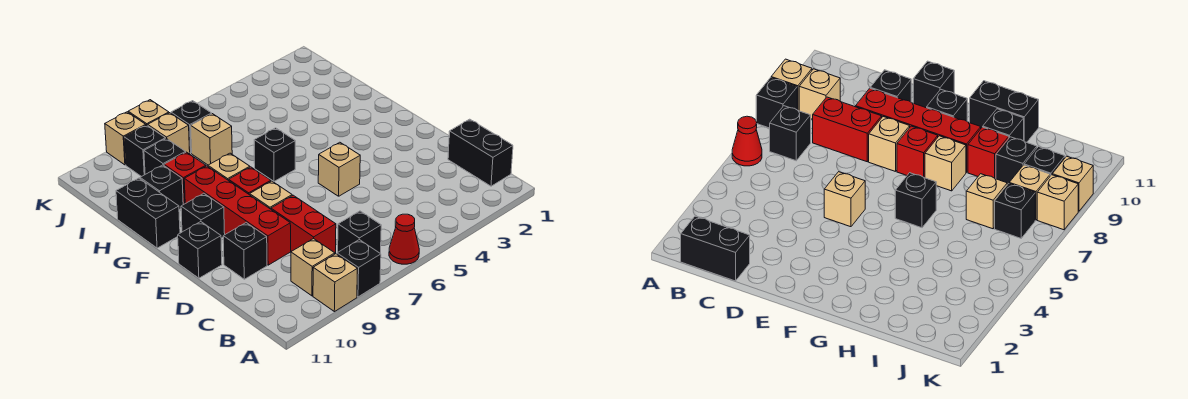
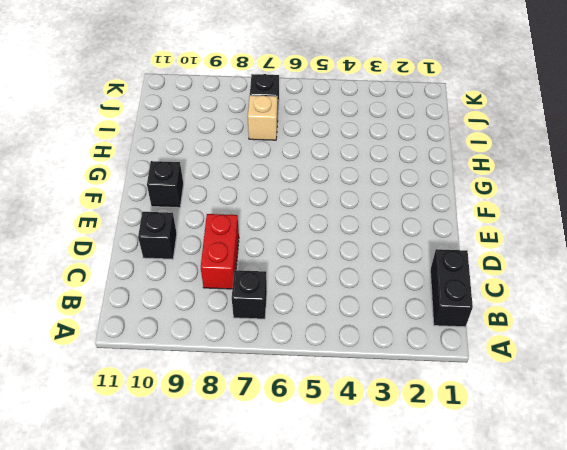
none -> red 1x1 cone [389,214,419,264]
none -> black 1x1 brick [337,240,381,297]
none -> tan 1x1 brick [313,254,357,312]

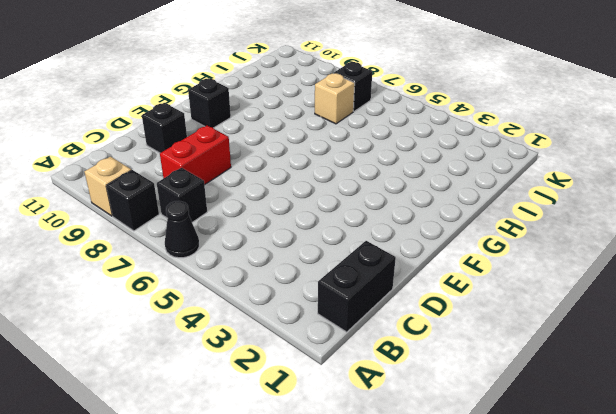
black 1x1 cone [165,201,199,258] -> red 1x1 cone [389,214,419,264]
none -> tan 1x1 brick [291,238,335,296]
none -> red 1x4 brick [184,166,291,265]
none -> tan 1x1 brick [318,142,360,196]

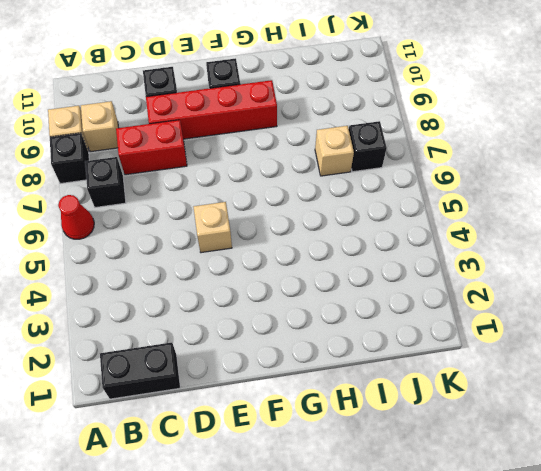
none -> tan 1x1 brick [250,181,292,209]
none -> black 1x1 brick [178,222,222,278]
none -> red 1x1 brick [229,167,271,195]

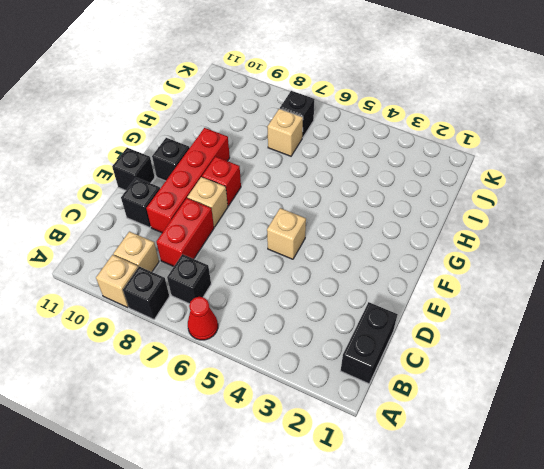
none -> black 1x1 brick [254,128,295,181]
none -> tan 1x1 brick [208,153,250,181]
none -> black 1x2 brick [116,178,180,248]

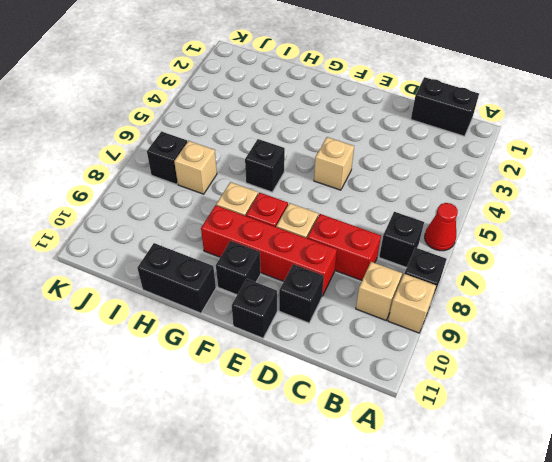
none -> red 1x1 brick [164,152,206,205]
none -> black 1x1 brick [140,165,183,210]
none -> black 1x1 brick [144,139,186,174]

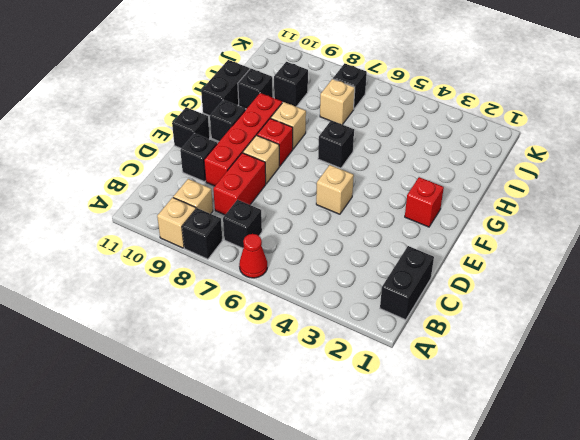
red 1x1 brick [405,177,444,227] -> red 1x1 brick moved to [164,152,206,205]
none -> tan 1x1 brick [148,113,190,154]
none -> black 1x1 brick [124,125,165,177]
none -> tan 1x1 brick [128,100,169,125]

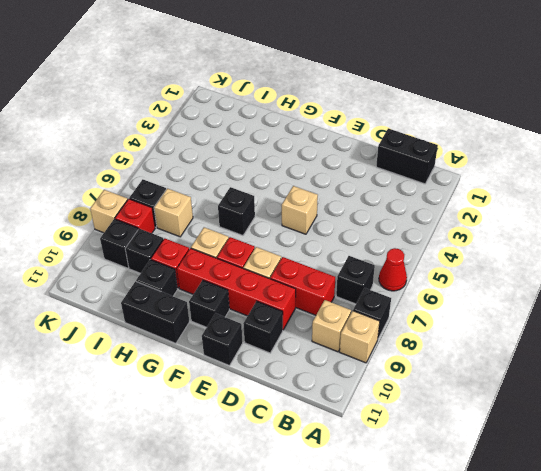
red 1x1 brick [115,199,155,233] -> tan 1x1 brick [148,113,190,154]
none -> tan 1x1 brick [105,112,146,165]

